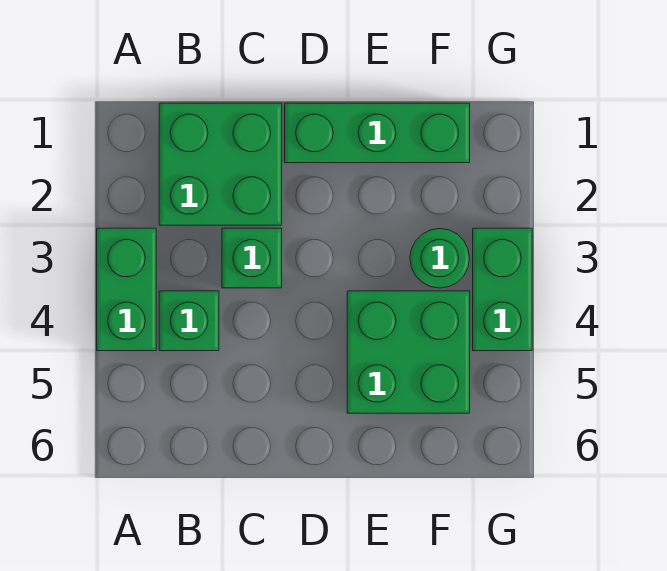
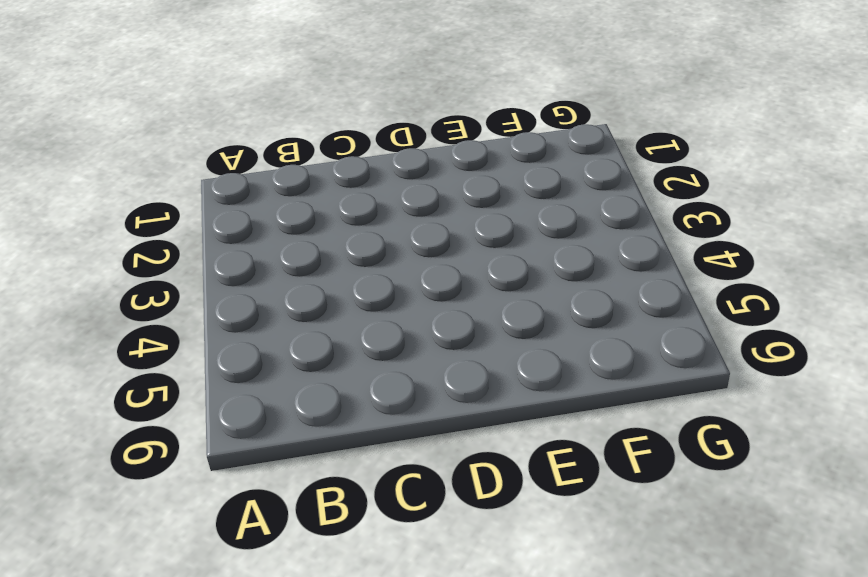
none -> green 1x2 brick [97,228,156,351]
none -> green 2x2 brick [159,103,282,225]

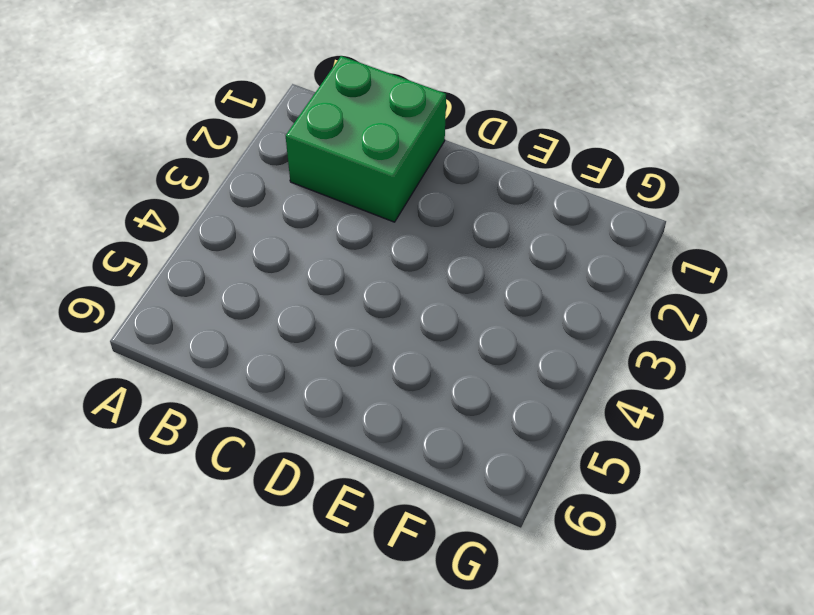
none -> green 1x2 brick [97,228,156,351]
none -> green 1x1 brick [159,291,219,351]

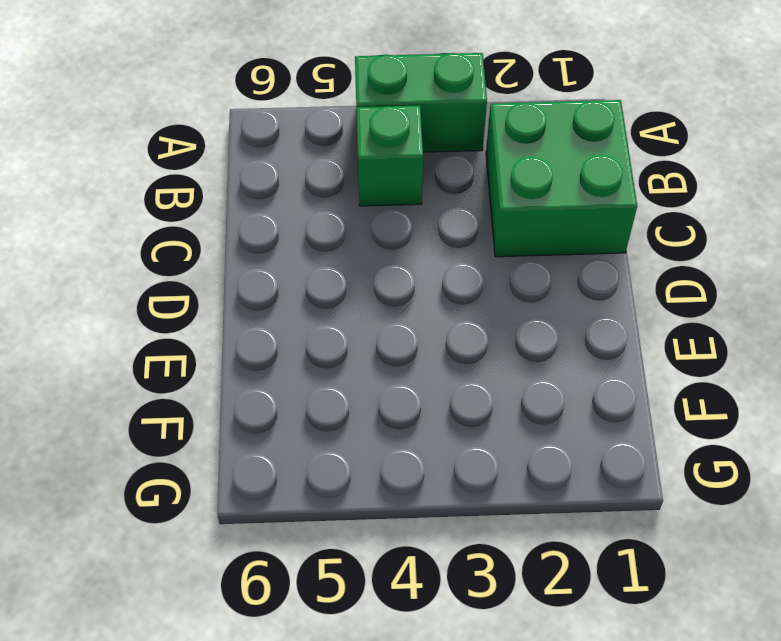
none -> green 1x1 brick [222,228,282,288]
none -> green 1x3 brick [285,103,470,163]

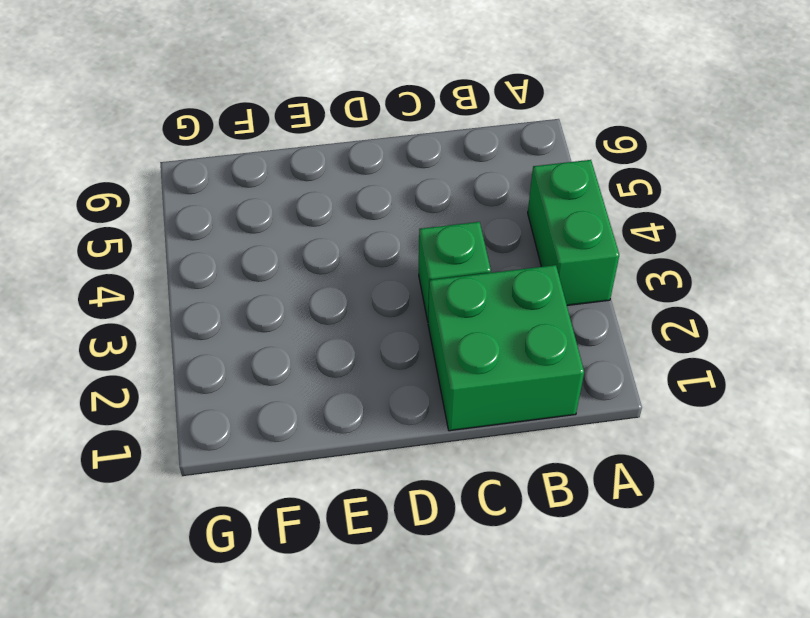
none -> green 1x1 brick [159,291,219,351]
none -> green 1x3 brick [285,103,470,163]

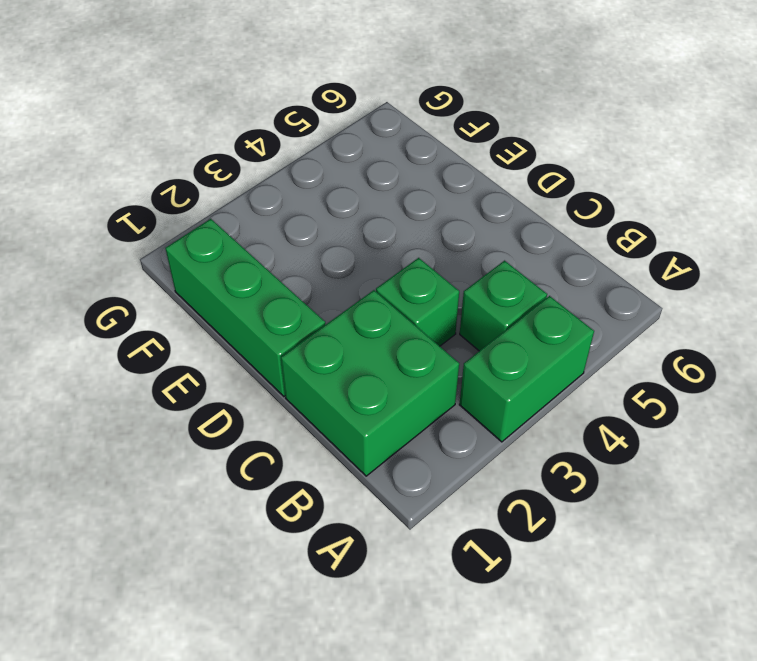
none -> green 2x2 brick [347,291,470,413]
none -> green 1x1 round brick [410,229,470,288]

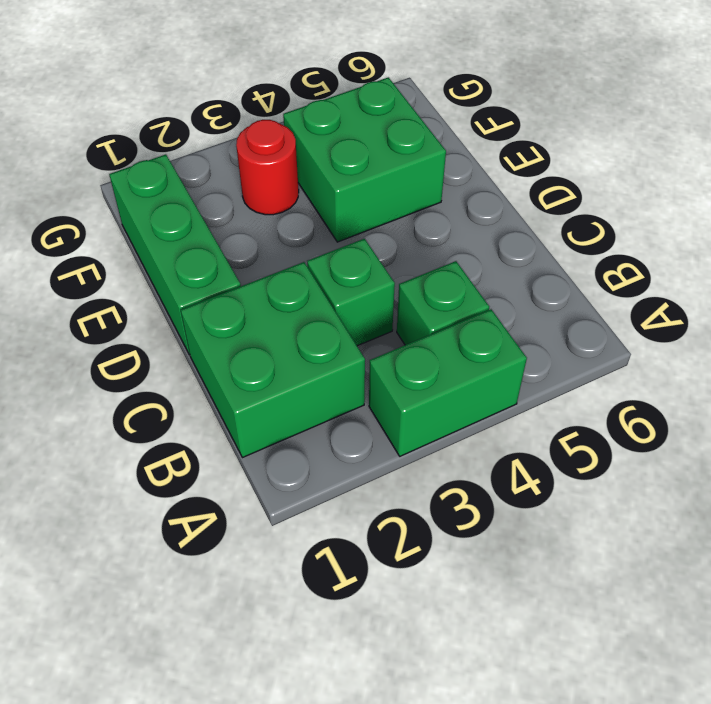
red 1x1 round brick [236,120,299,215] -> green 1x1 round brick [410,229,470,288]
none -> green 1x2 brick [473,228,532,351]

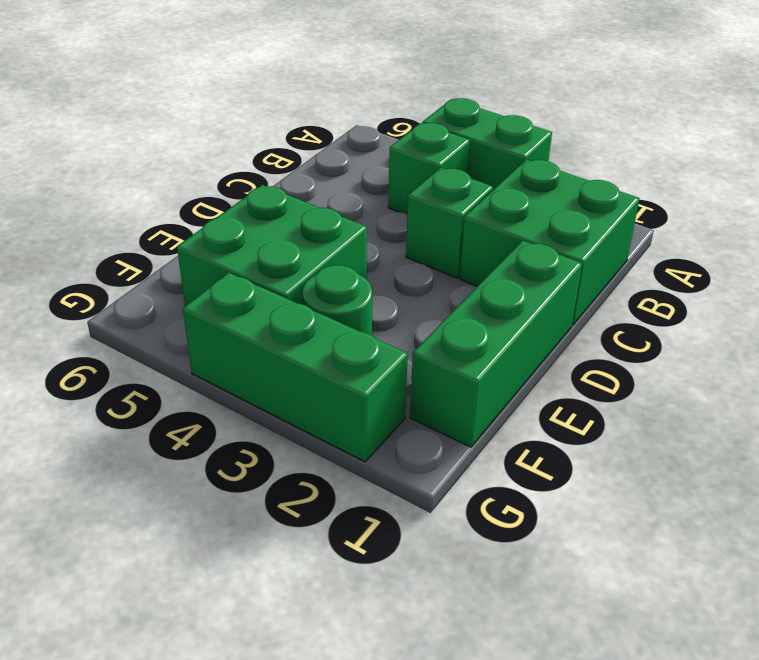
green 1x3 brick [183,273,408,462] -> green 1x2 brick [473,228,532,351]

